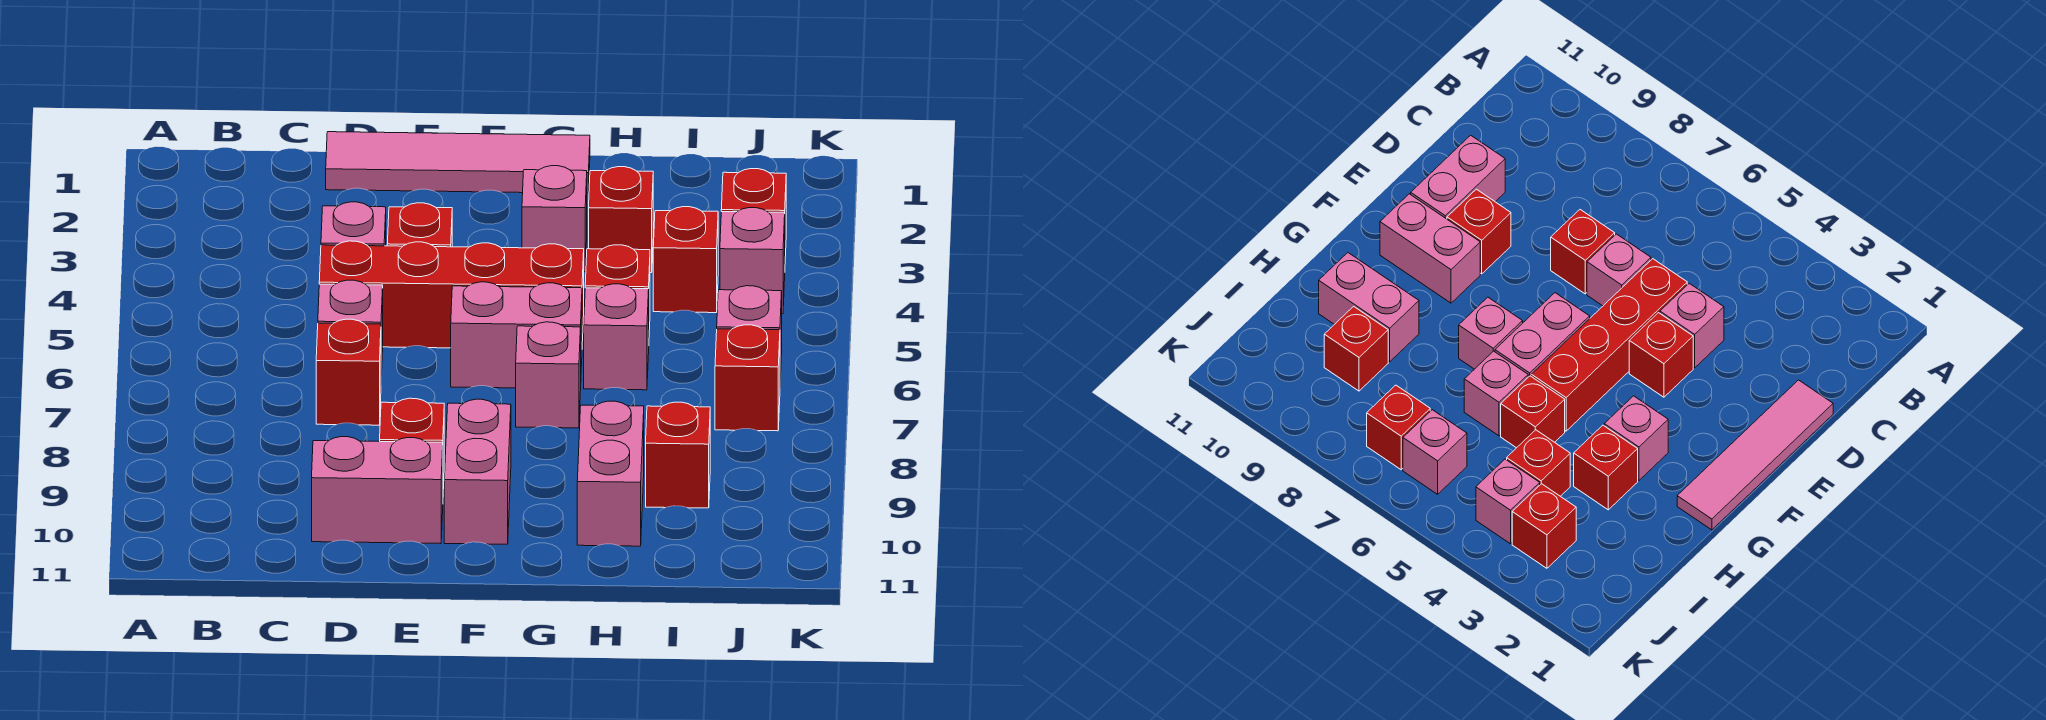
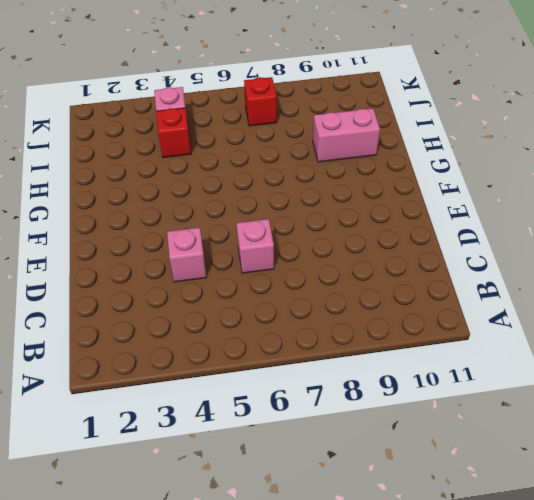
none -> pink 1x4 tile [326,132,590,193]
none -> red 1x4 brick [319,241,584,348]
none -> red 1x1 brick [316,319,381,425]

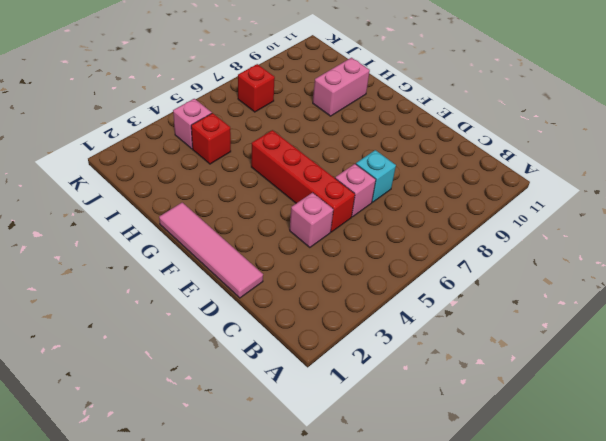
cyan 1x1 brick [356,150,396,202] -> red 1x1 brick [316,319,381,425]
none -> pink 1x2 brick [312,437,443,544]
none -> red 1x1 brick [387,203,452,247]
none -> red 1x1 brick [380,398,444,489]

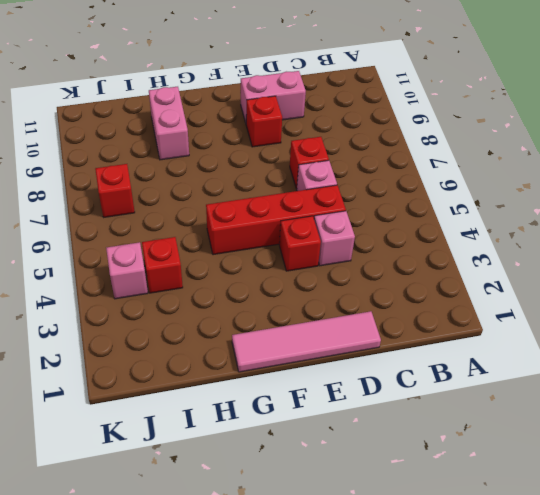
none -> pink 1x2 brick [451,282,582,388]
none -> pink 1x2 brick [444,399,511,544]
none -> pink 1x1 brick [522,166,587,272]

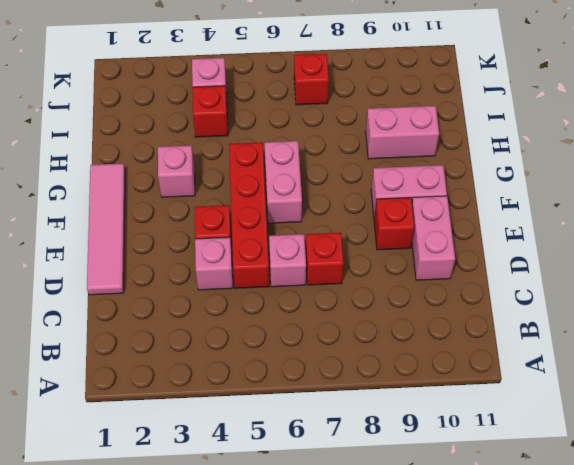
none -> pink 1x1 brick [516,322,581,428]
none -> red 1x1 brick [589,167,653,273]
none -> red 1x1 brick [585,245,650,330]

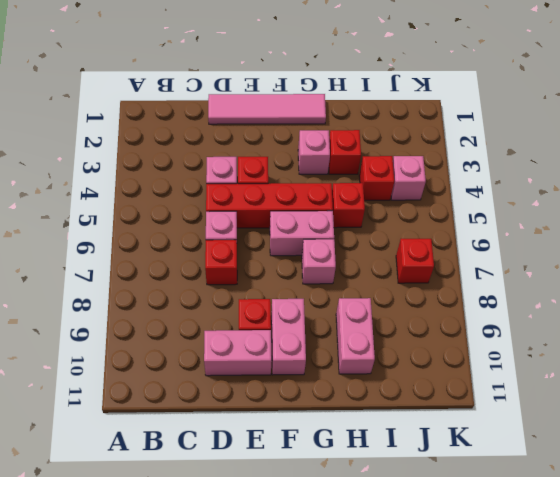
none -> pink 1x1 brick [584,284,649,390]
none -> red 1x1 brick [646,402,710,508]
none -> red 1x1 brick [721,169,786,256]

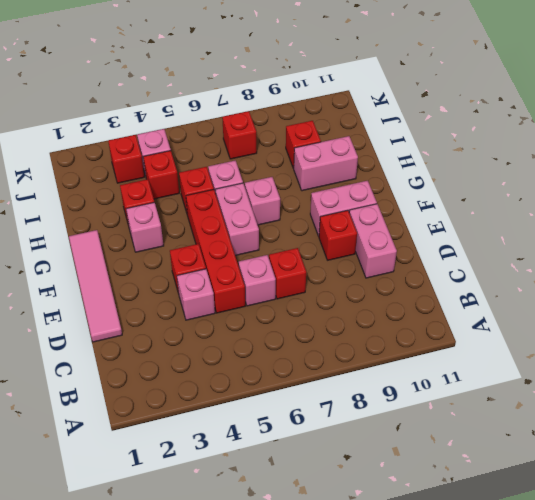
none -> pink 1x1 brick [717,286,782,380]

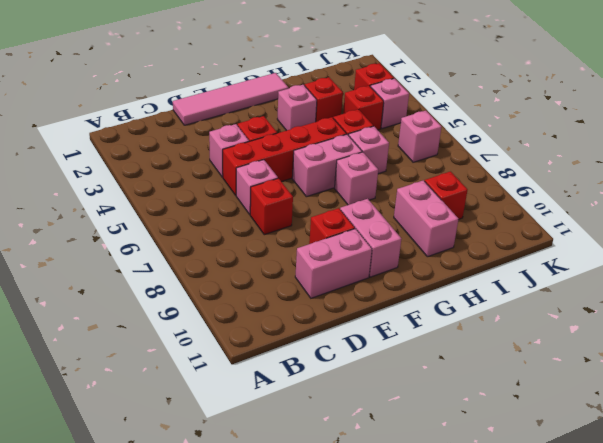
none -> red 1x1 brick [715,325,780,431]

